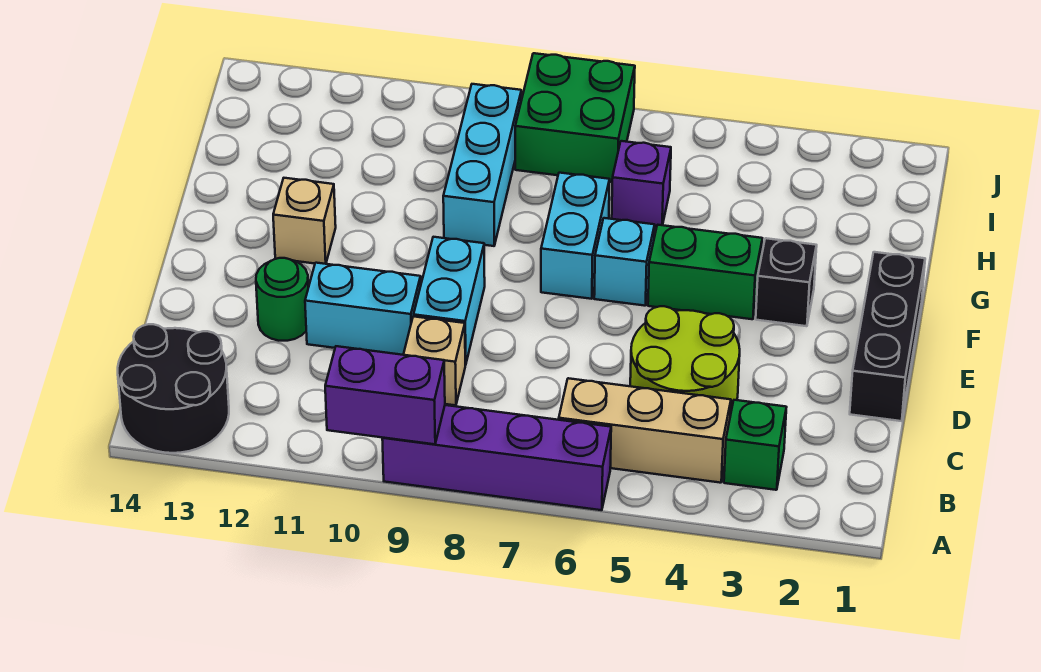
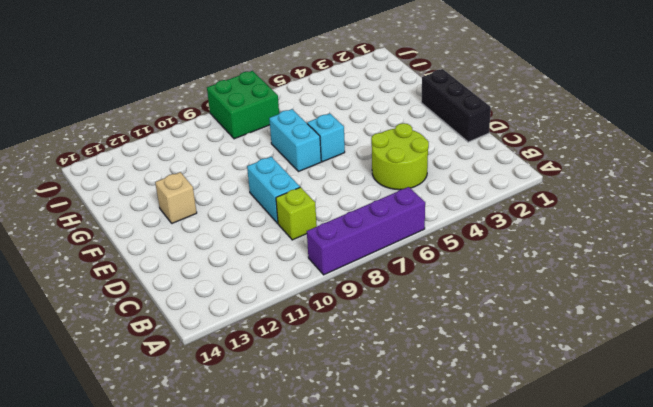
lime 1x1 brick [276,187,317,240] -> tan 1x1 brick [403,316,465,405]
none -> black 2x2 round brick [118,324,229,453]
none -> green 1x1 brick [724,400,786,490]
none -> tan 1x3 brick [559,378,731,483]

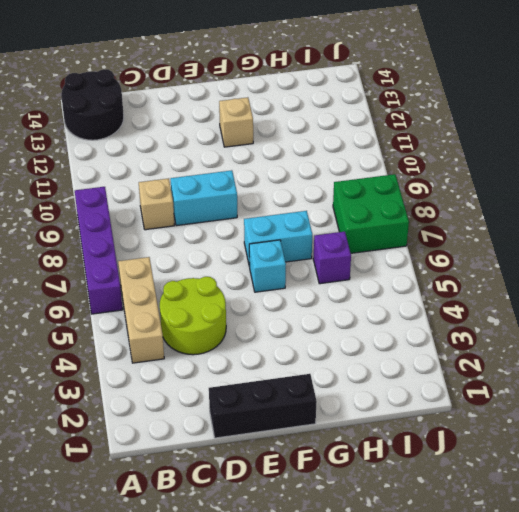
none -> green 1x1 brick [724,400,786,490]
none -> cyan 1x2 brick [305,263,421,355]
none -> green 1x1 round brick [256,258,308,341]

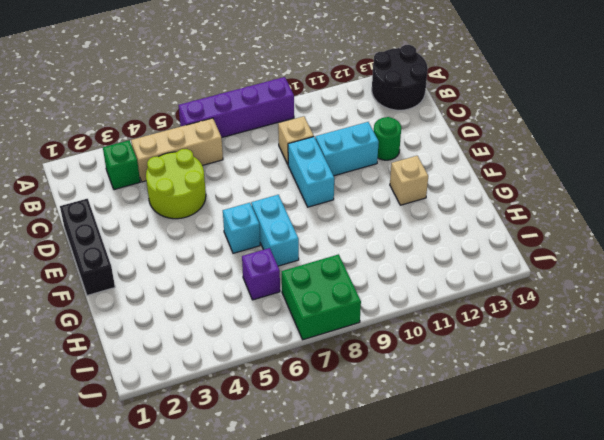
none -> black 1x1 brick [756,238,817,326]
none -> green 1x2 brick [648,225,762,319]
none -> cyan 1x3 brick [443,84,521,246]

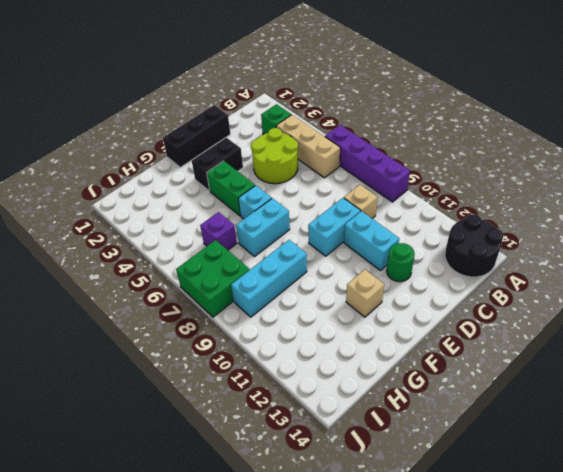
black 1x2 brick [192,138,243,191] -> black 1x1 brick [756,238,817,326]
none -> purple 1x2 brick [325,346,445,444]

